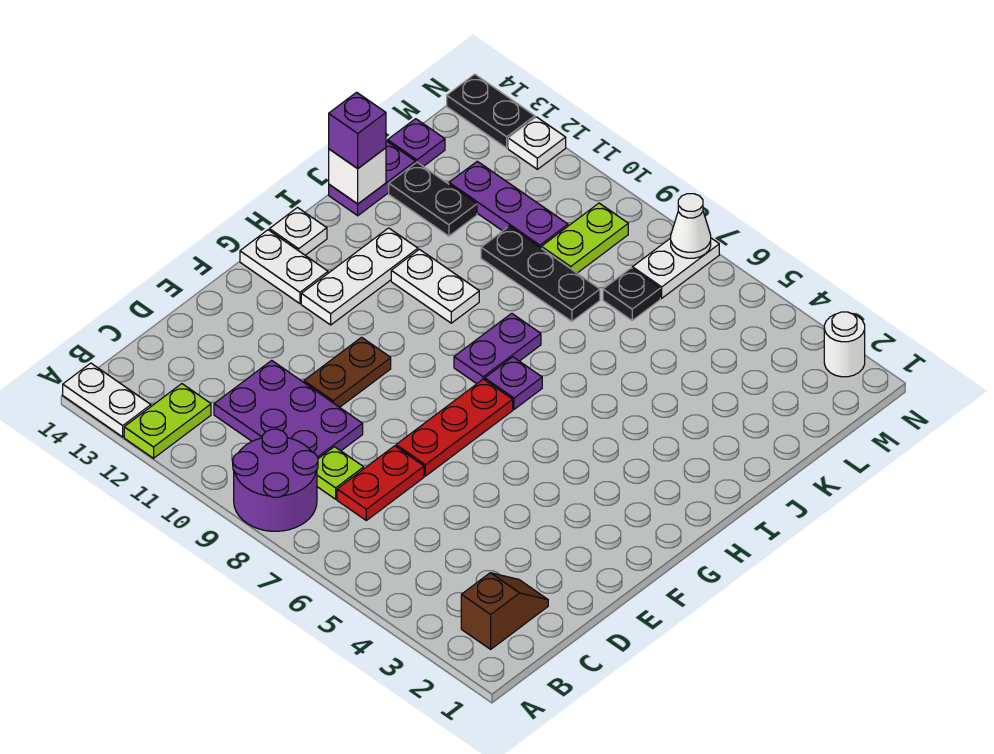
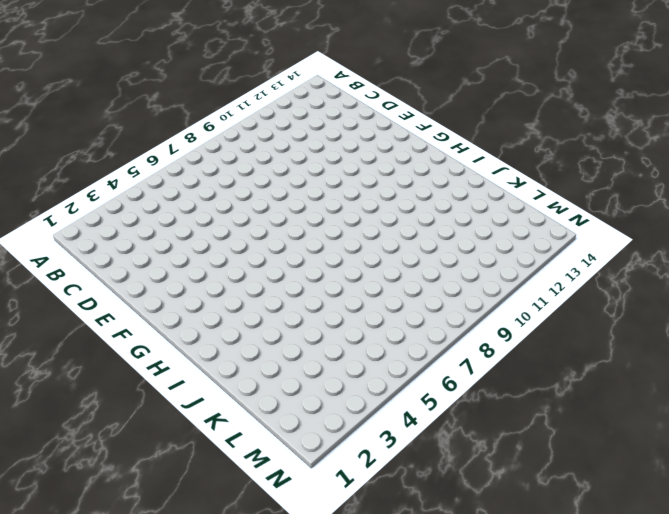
none -> purple 2x2 round brick [233,429,318,531]
none -> lime 1x2 plate [124,384,211,458]
none -> white 1x2 plate [63,363,151,437]

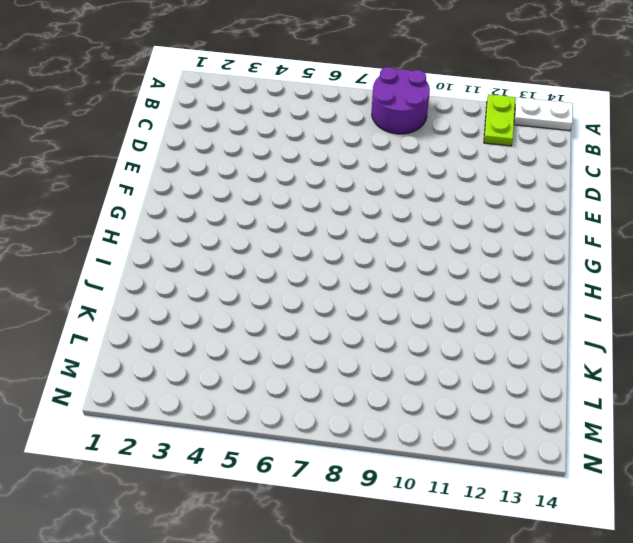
none -> brown 1x2 slope [461,573,548,649]
none -> red 1x2 plate [337,446,424,520]
none -> lime 1x1 plate [317,447,364,499]

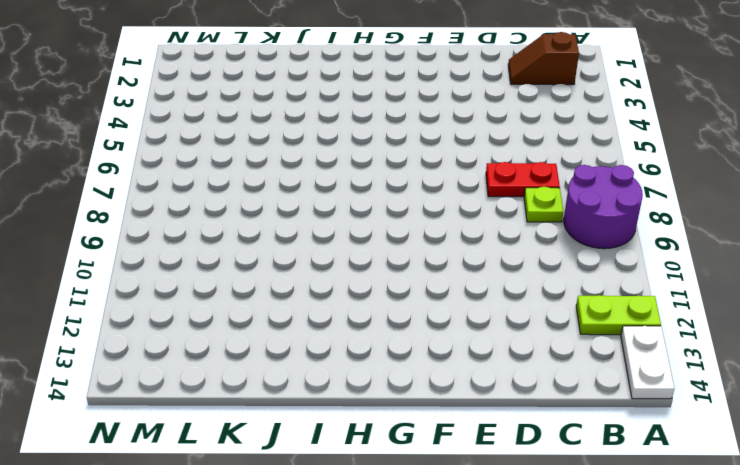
none -> purple 2x3 plate [214,360,363,459]
none -> red 1x3 plate [396,379,513,476]
none -> brown 1x2 plate [304,337,391,407]

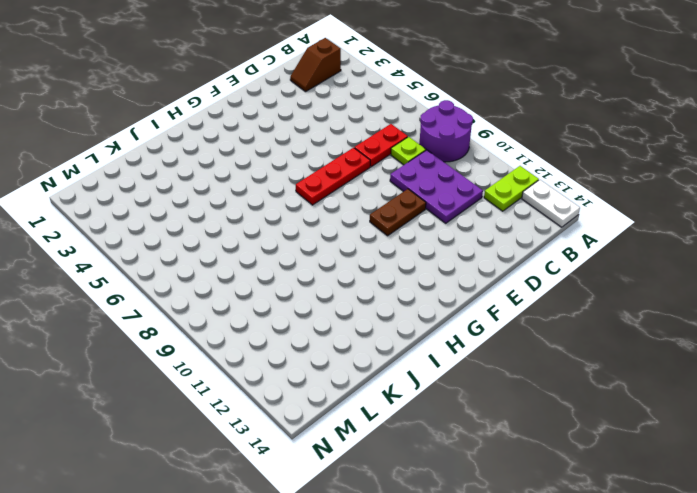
none -> white 1x3 plate [301,228,418,325]
none -> white 1x2 plate [240,230,328,304]
none -> purple 1x1 plate [485,357,542,409]

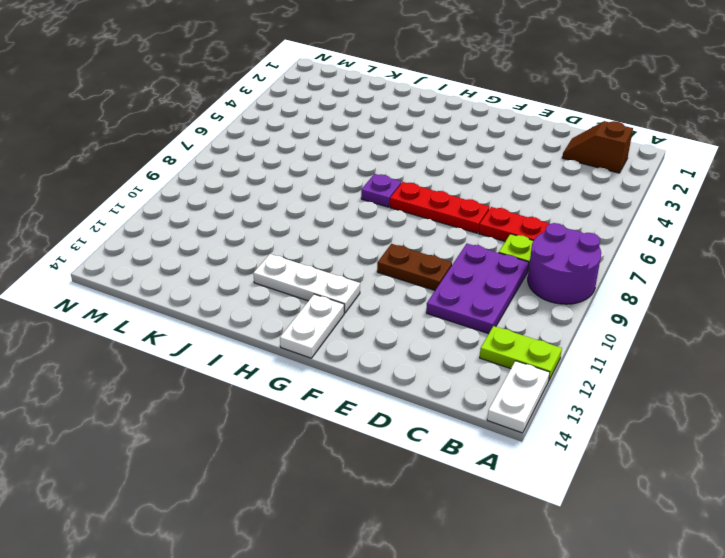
none -> purple 1x2 plate [454,313,541,384]
none -> white 1x1 plate [269,208,327,255]
none -> white 1x2 plate [391,249,479,323]

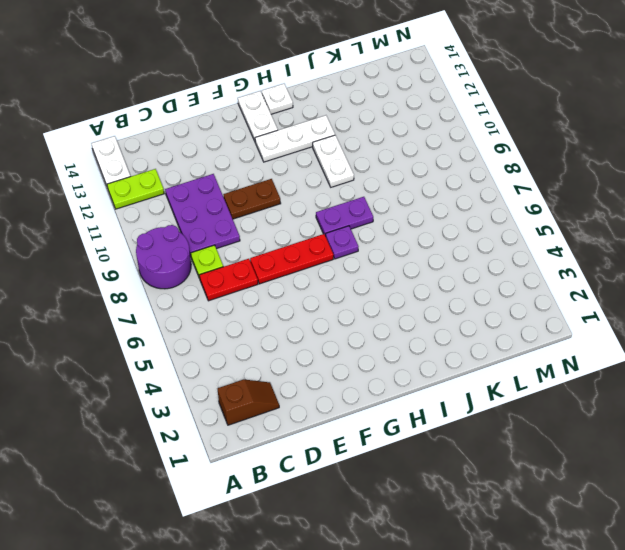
none -> purple 1x2 plate [329,141,415,216]
none -> black 1x3 plate [481,226,600,321]
none -> black 1x2 plate [389,162,477,236]

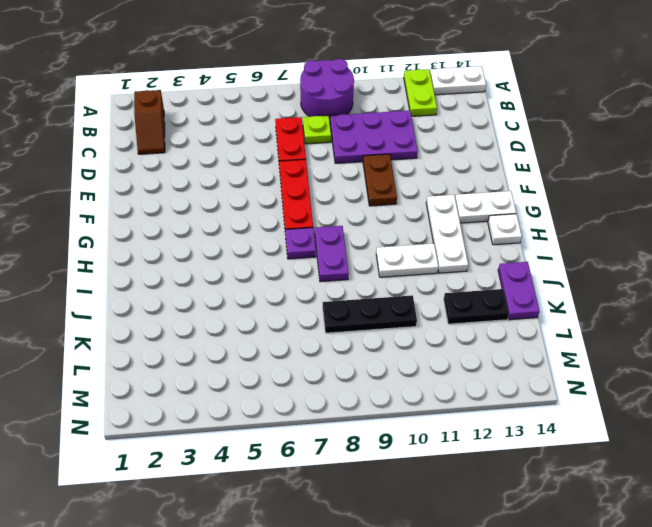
none -> black 1x1 plate [603,268,660,320]
none -> lime 1x2 plate [541,203,628,273]
none -> purple 1x3 plate [449,161,568,248]

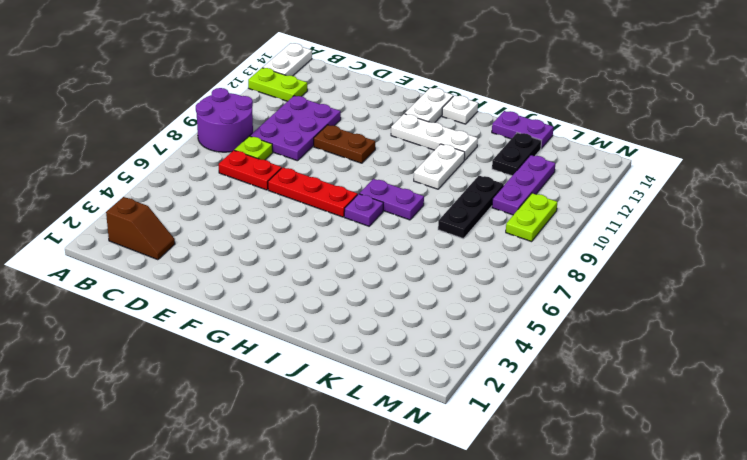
lime 1x2 plate [506,193,557,242] -> lime 1x2 plate turned to [541,203,628,273]
none -> black 1x1 plate [603,268,660,320]
none -> purple 1x1 plate [388,119,445,166]
none -> white 1x2 plate [632,238,719,298]

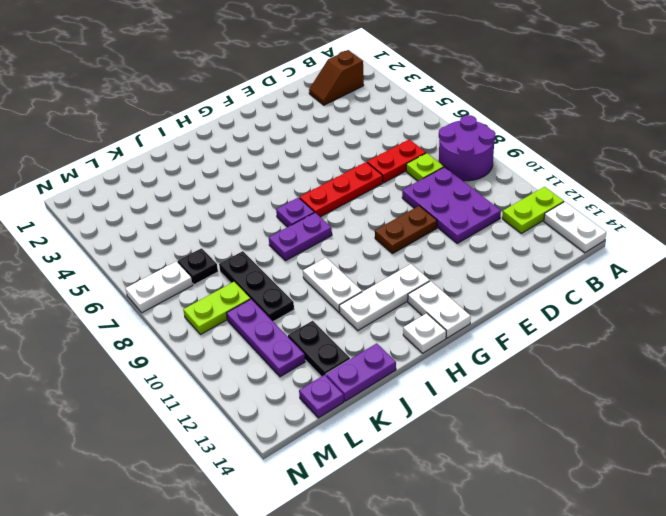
none -> white 1x1 round brick [824,312,865,377]
none -> white 1x1 plate [508,117,566,169]
none -> black 1x2 plate [447,74,535,148]

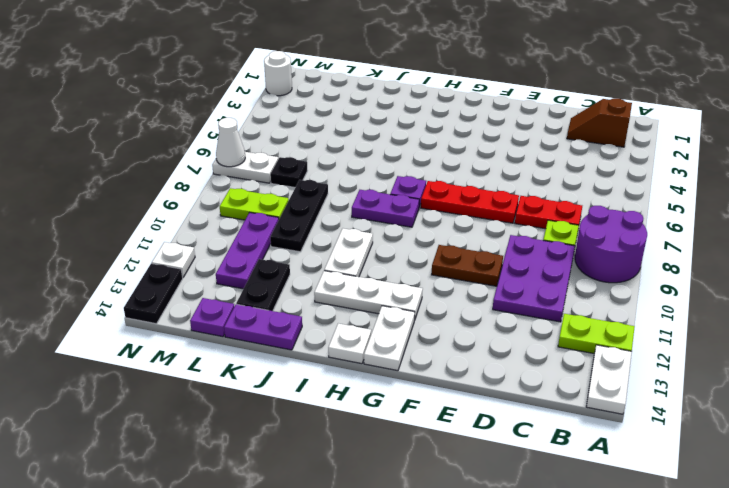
none -> white 1x1 brick [329,148,386,204]
none -> purple 1x1 brick [329,92,386,168]

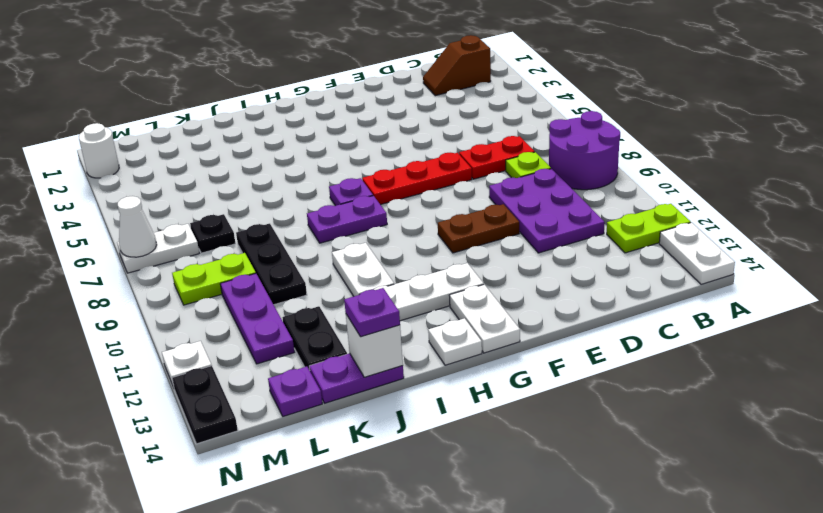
purple 1x1 plate [344,288,400,337] -> purple 1x1 brick [329,92,386,168]

